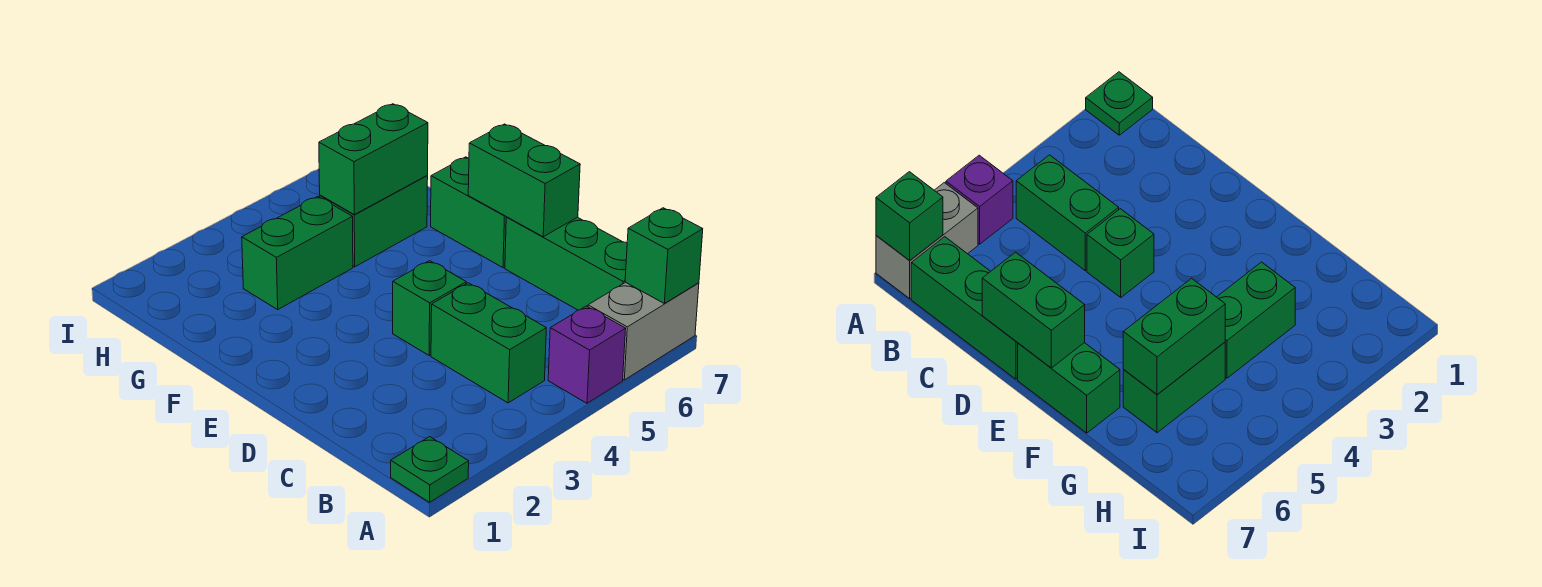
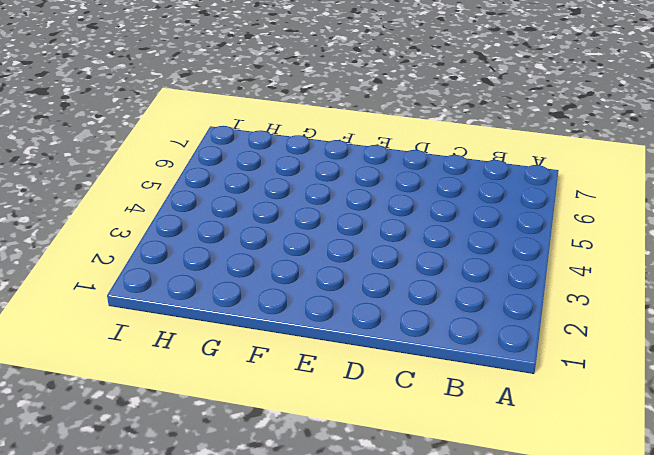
none -> green 1x1 plate [391,437,469,502]
none -> purple 1x1 brick [548,306,626,403]
none -> grey 1x2 brick [588,282,699,380]

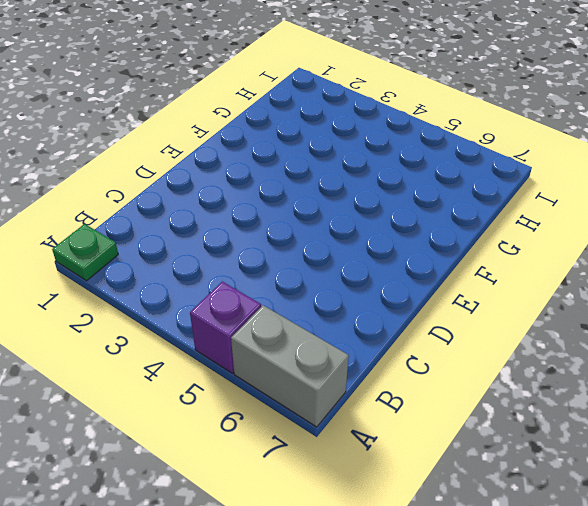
none -> green 1x2 brick [431,283,546,403]
none -> green 1x3 brick [505,217,627,310]
none -> green 1x1 brick [393,261,466,356]

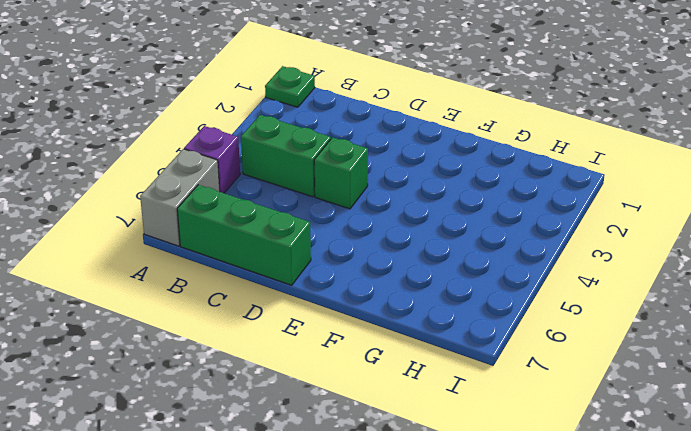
none -> green 1x2 brick [431,157,506,268]
none -> green 1x2 brick [242,197,353,309]
none -> green 1x2 brick [320,176,428,267]

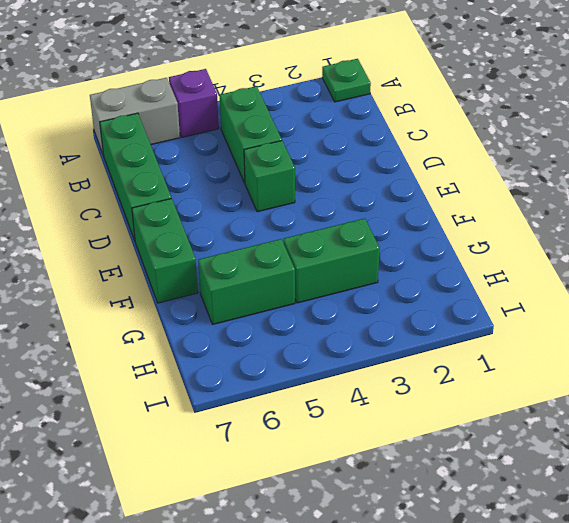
none -> green 1x1 brick [625,208,703,303]
none -> green 1x2 brick [468,124,580,237]
none -> green 1x2 brick [319,104,428,215]

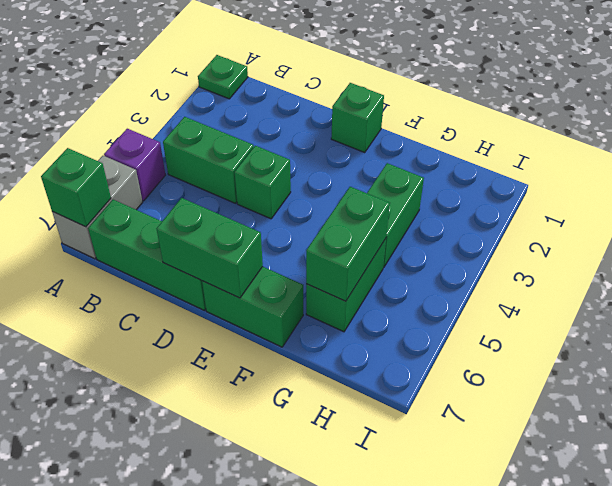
green 1x1 brick [331,83,384,152] -> none

